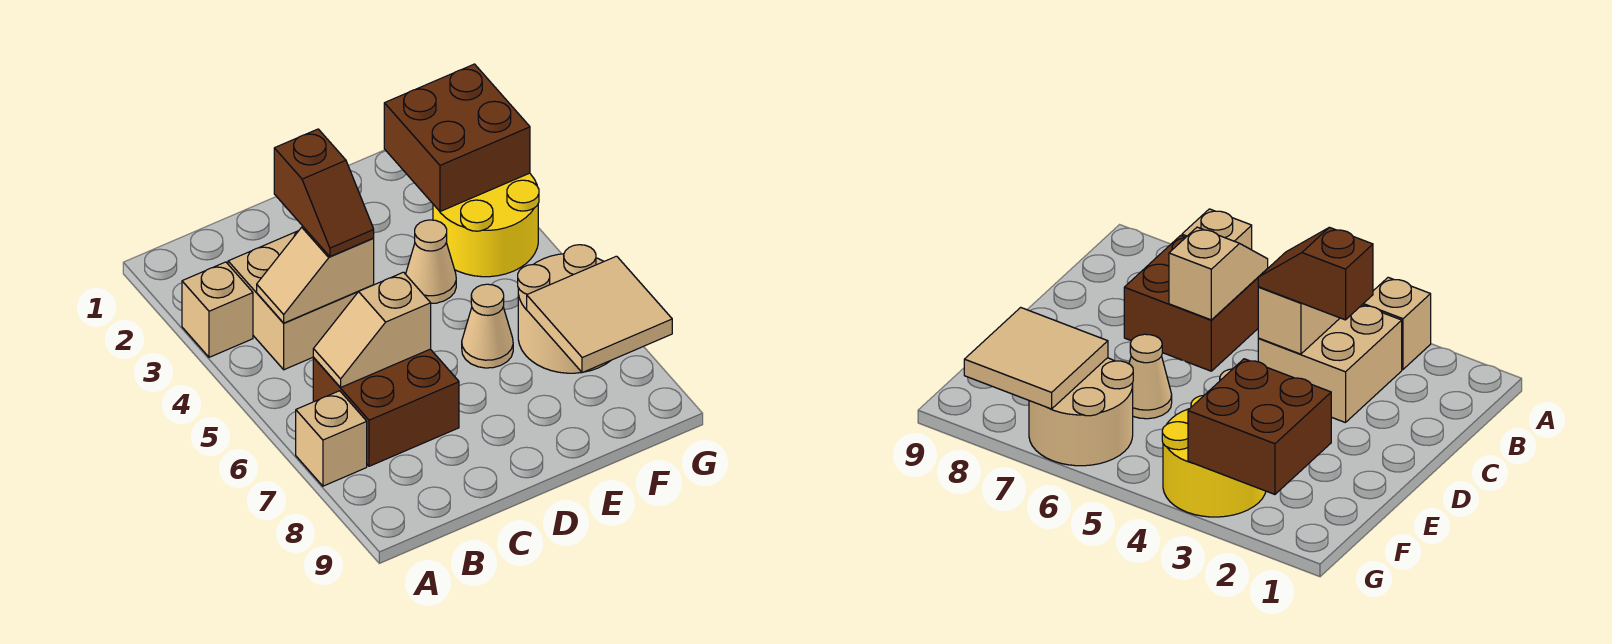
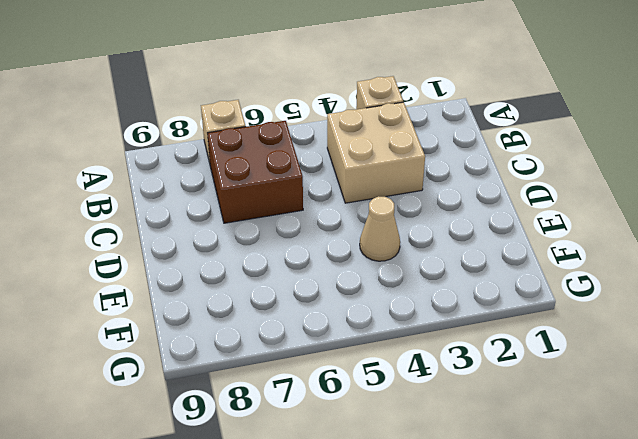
none -> tan 1x1 cone [462,284,513,368]
none -> yellow 2x2 round brick [433,173,539,277]
none -> tan 2x2 round brick [518,245,610,373]

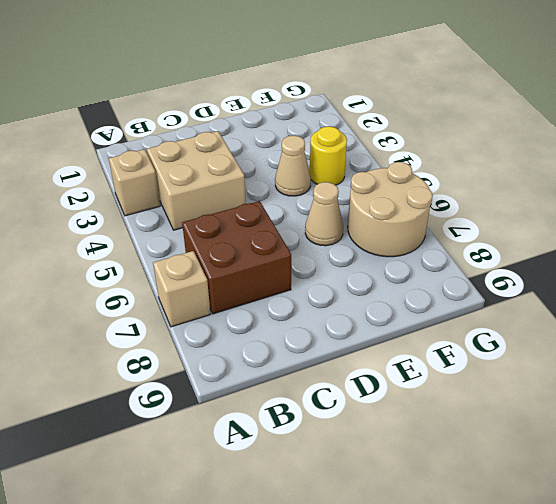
yellow 1x1 round brick [310,126,347,185] -> yellow 2x2 round brick [433,173,539,277]
none -> tan 1x2 slope [257,227,374,323]
none -> tan 1x2 slope [313,272,431,388]
none -> brown 2x2 brick [384,64,530,212]

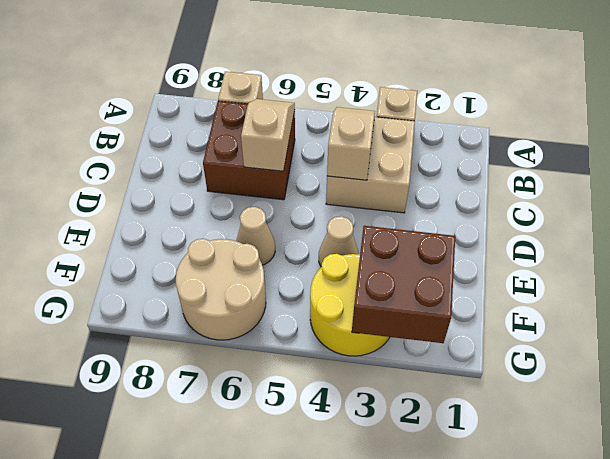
none -> tan 2x2 tile [527,256,672,373]
none -> brown 1x2 slope [274,129,374,257]

